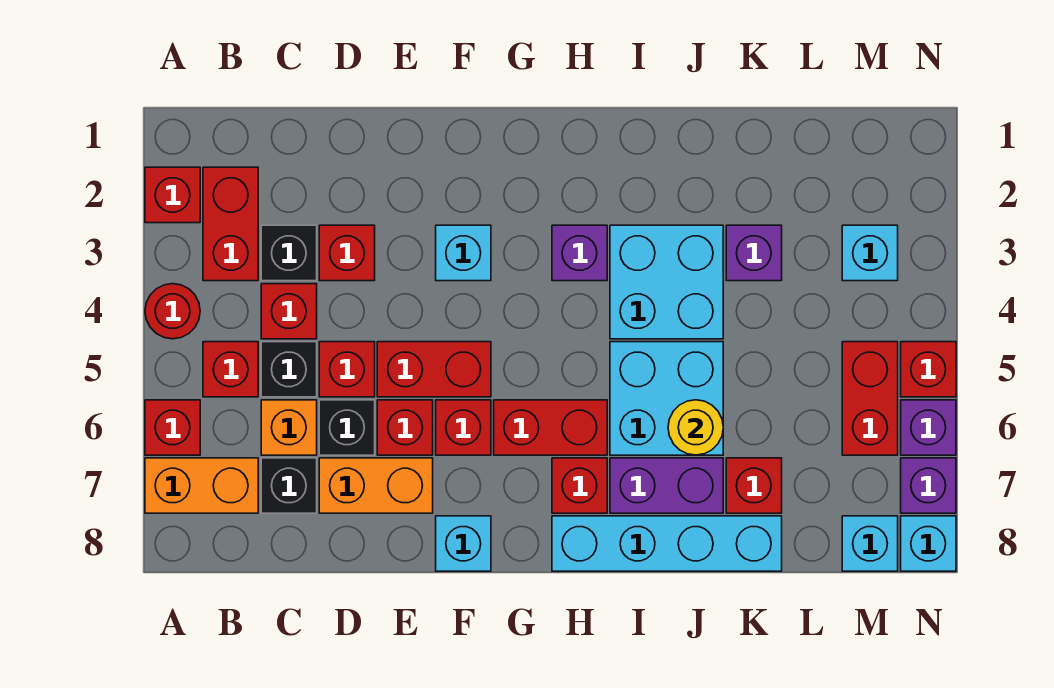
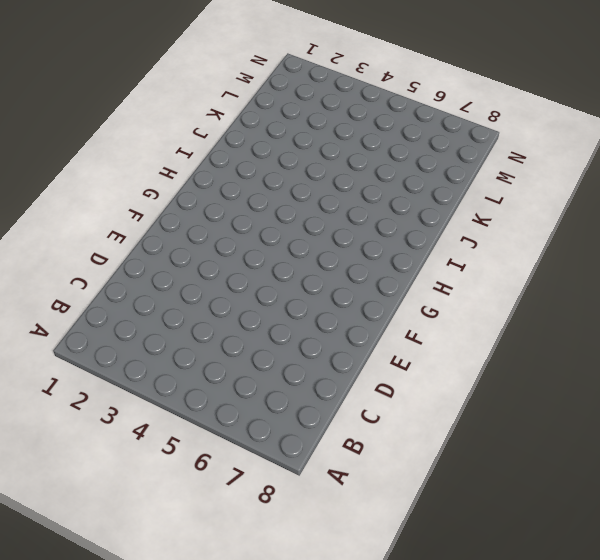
none -> red 1x1 brick [145,167,200,223]
none -> red 1x1 round brick [145,284,200,339]
none -> red 1x1 brick [145,400,200,455]
none -> orange 1x2 brick [145,458,258,513]

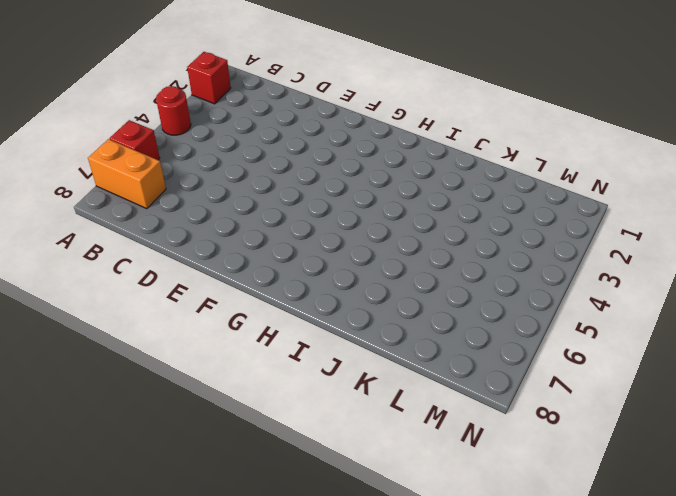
none -> red 1x2 brick [203,167,258,281]
none -> red 1x1 brick [203,342,258,397]
none -> black 1x1 brick [261,225,317,281]
none -> red 1x1 brick [261,284,317,339]

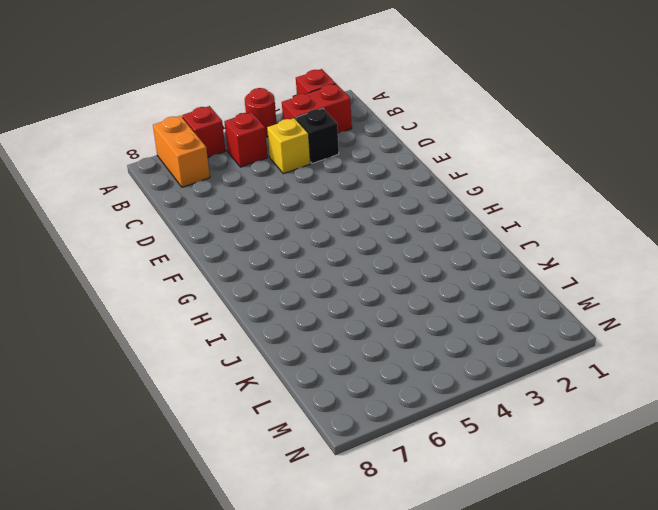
yellow 1x1 brick [267,118,311,174] -> red 1x1 brick [261,284,317,339]
none -> black 1x1 brick [261,342,317,397]
none -> orange 1x1 brick [261,400,317,455]
none -> black 1x1 brick [261,458,317,513]
none -> red 1x1 brick [319,225,375,281]

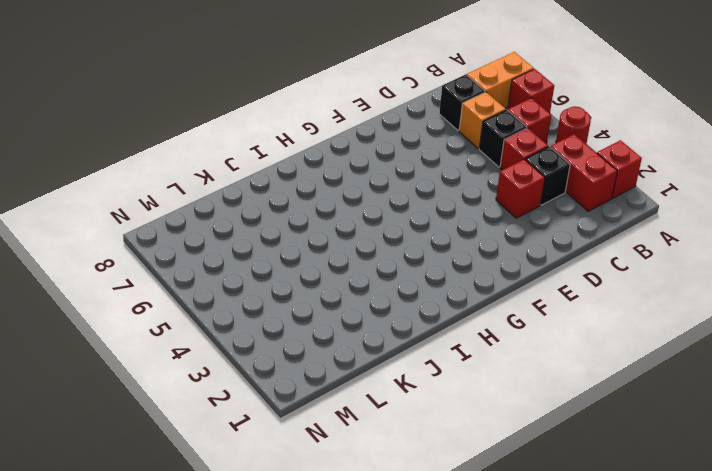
none -> red 1x1 brick [319,342,375,397]
none -> black 1x1 brick [319,400,375,455]
none -> orange 1x2 brick [319,458,433,513]
none -> red 1x2 brick [377,342,491,397]

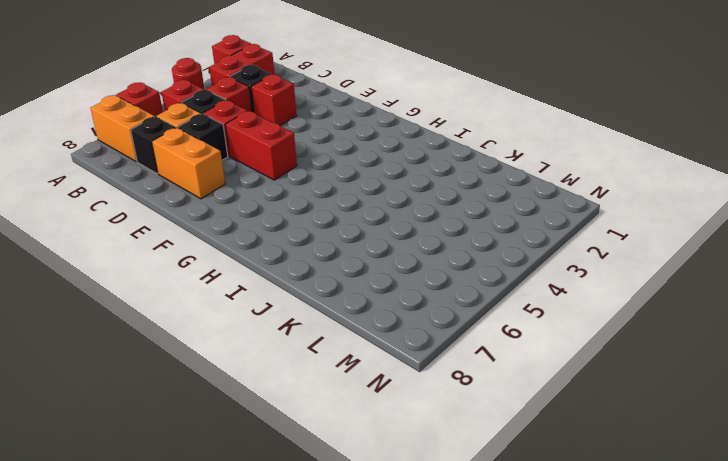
none -> red 1x1 brick [377,400,433,455]
none -> cyan 1x1 brick [436,225,491,281]
none -> red 1x1 brick [436,400,491,455]
none -> cyan 1x1 brick [436,516,491,571]

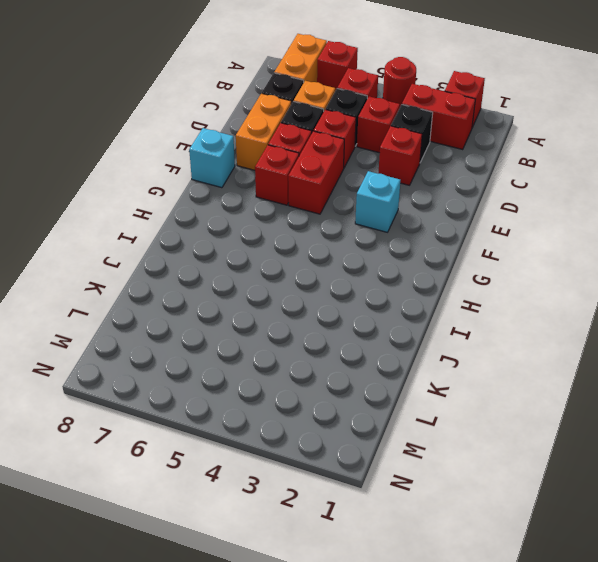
none -> red 1x2 brick [494,400,607,455]
none -> purple 1x1 brick [552,225,607,281]
none -> red 1x1 brick [552,458,607,513]
none -> cyan 1x4 brick [552,516,782,571]

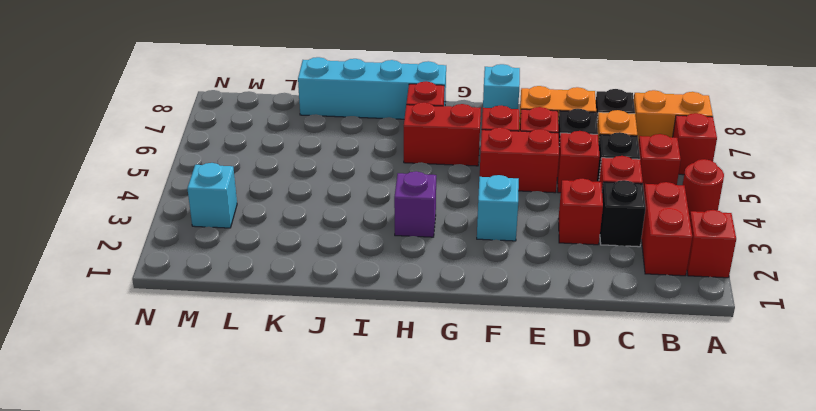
none -> cyan 2x2 brick [610,225,723,339]
none -> cyan 2x2 brick [610,342,723,455]
none -> purple 1x2 brick [610,458,723,513]
none -> purple 1x1 brick [726,225,782,281]

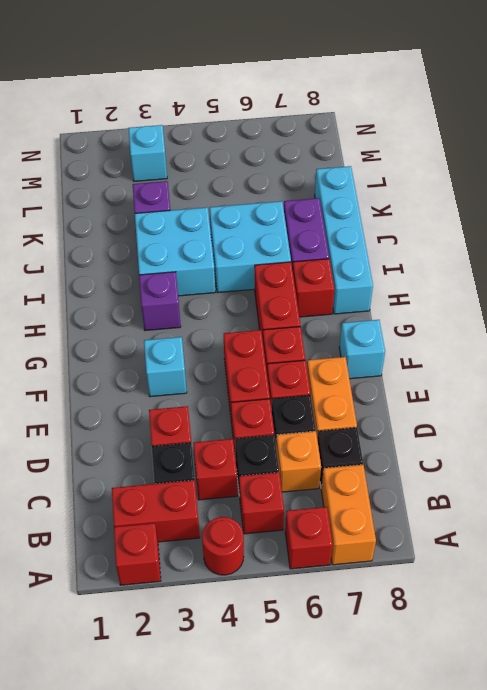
none -> red 1x1 brick [726,458,782,513]
none -> red 1x2 brick [842,342,898,455]
none -> cyan 1x1 brick [842,516,898,571]
none -> red 1x1 brick [901,342,956,397]

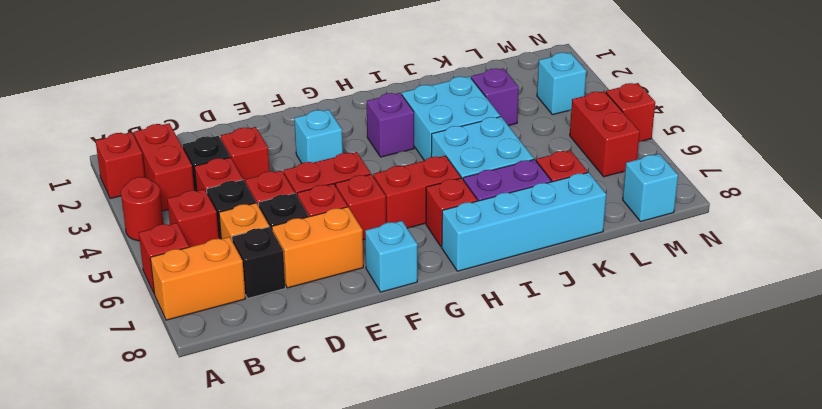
none -> purple 1x1 brick [901,400,956,455]
none -> purple 1x1 brick [901,458,956,513]
none -> cyan 1x1 brick [901,516,956,571]
none -> yellow 1x1 round brick [668,400,723,455]

